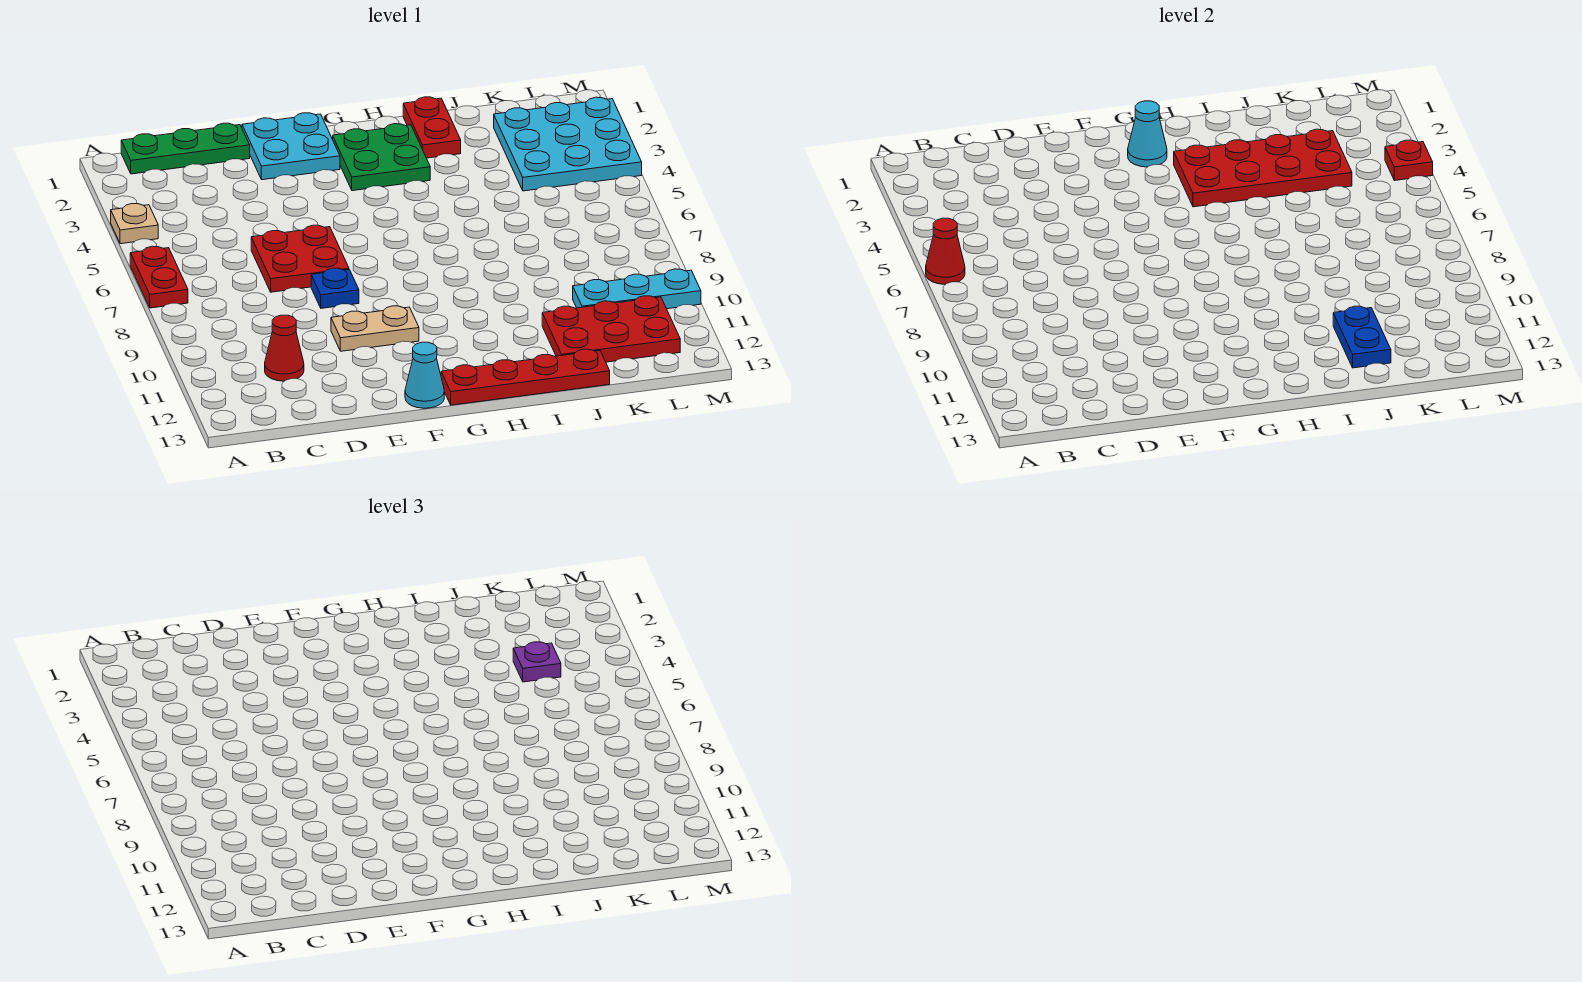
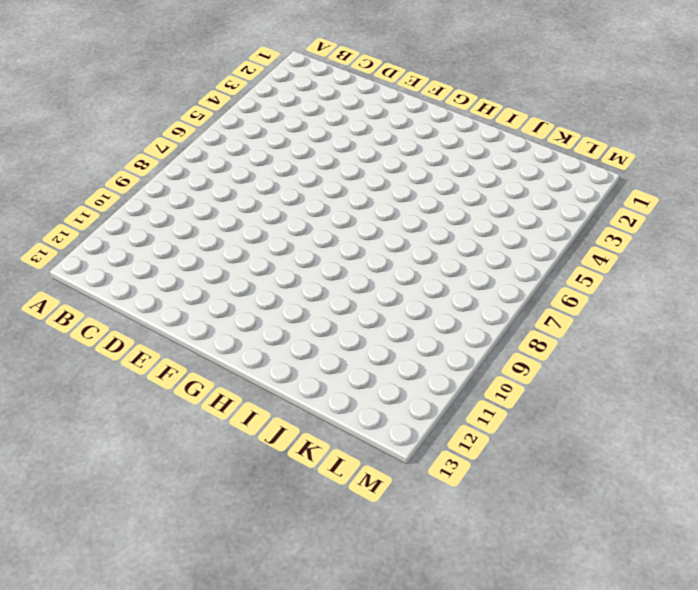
none -> tan 1x1 plate [111,204,158,244]
none -> red 1x2 plate [130,246,188,308]
none -> green 1x3 plate [121,123,250,174]

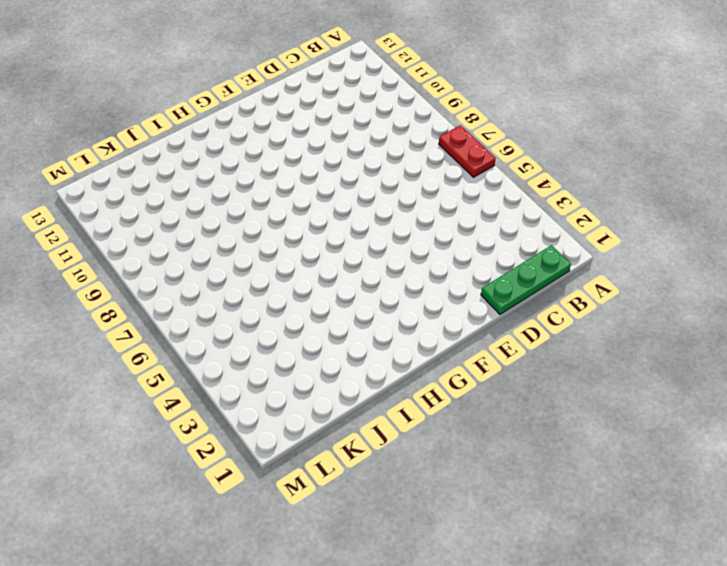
none -> tan 1x1 plate [111,204,158,244]
none -> red 1x1 cone [265,315,304,381]
none -> red 2x2 plate [251,225,349,292]

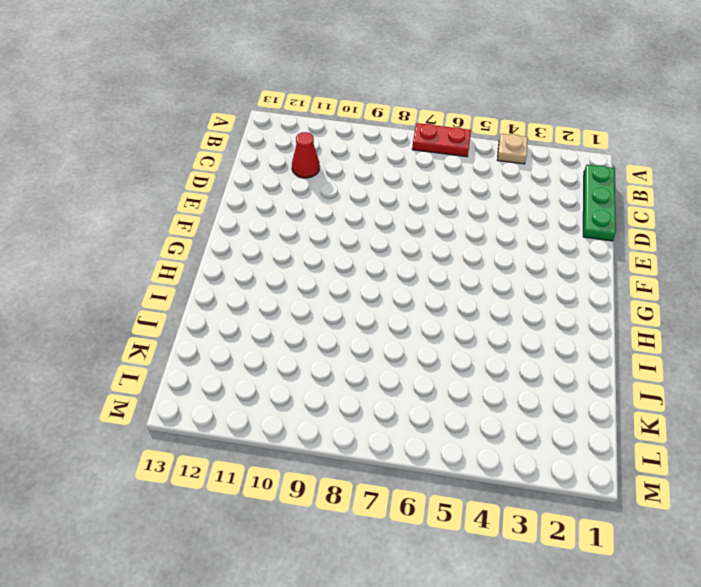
none -> red 2x2 plate [251,225,349,292]
none -> cyan 2x2 plate [242,113,340,180]
none -> blue 1x1 plate [311,268,359,308]

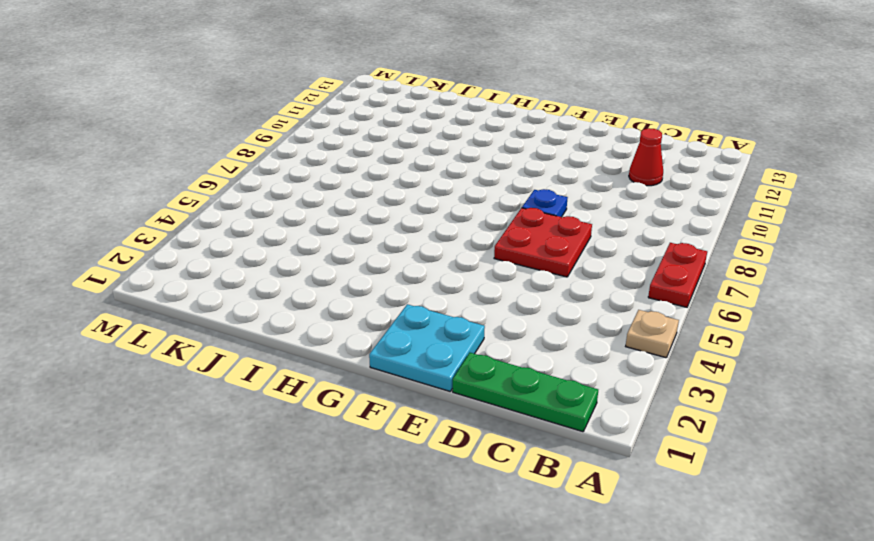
none -> tan 1x2 plate [331,306,419,351]
none -> cyan 1x1 cone [405,342,444,408]
none -> green 2x2 plate [333,124,430,191]

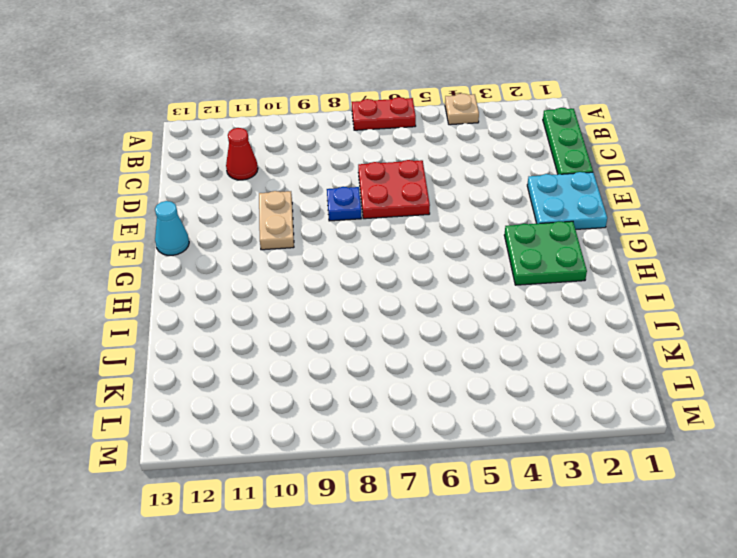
none -> red 1x4 plate [441,349,610,405]
none -> red 1x2 plate [403,97,461,158]
none -> red 2x3 plate [542,296,680,362]

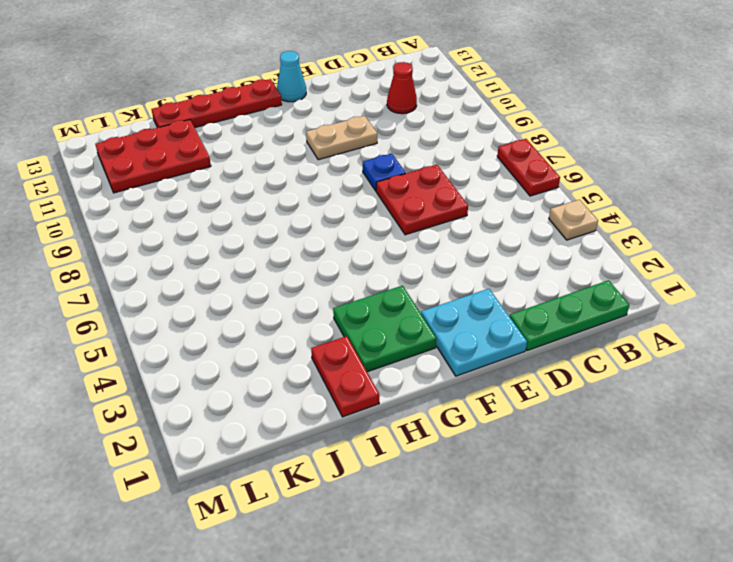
none -> cyan 3x3 plate [494,97,642,191]
none -> cyan 1x3 plate [573,269,701,309]
none -> red 1x1 cone [926,218,965,284]

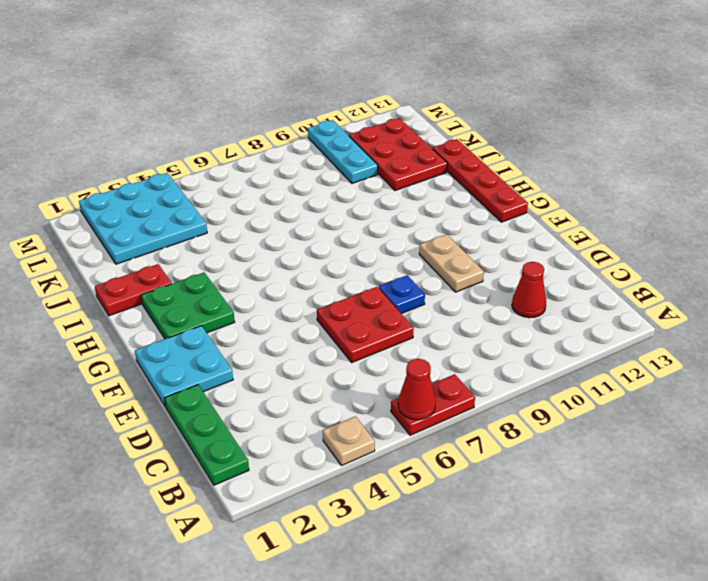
none -> cyan 1x1 cone [405,342,444,408]
none -> cyan 1x1 cone [1128,101,1167,167]
none -> red 2x4 plate [1174,129,1352,207]

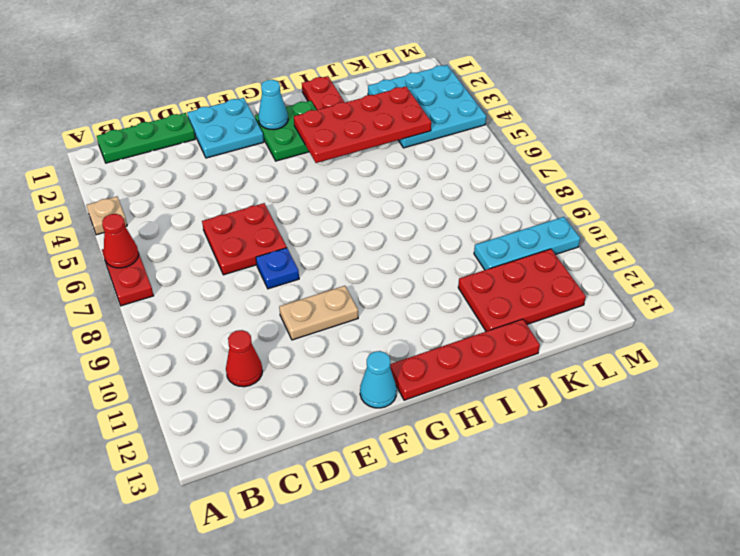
none -> blue 1x2 plate [1333,306,1391,368]
none -> red 1x1 plate [1385,140,1433,181]
none -> purple 1x1 plate [513,642,561,682]

